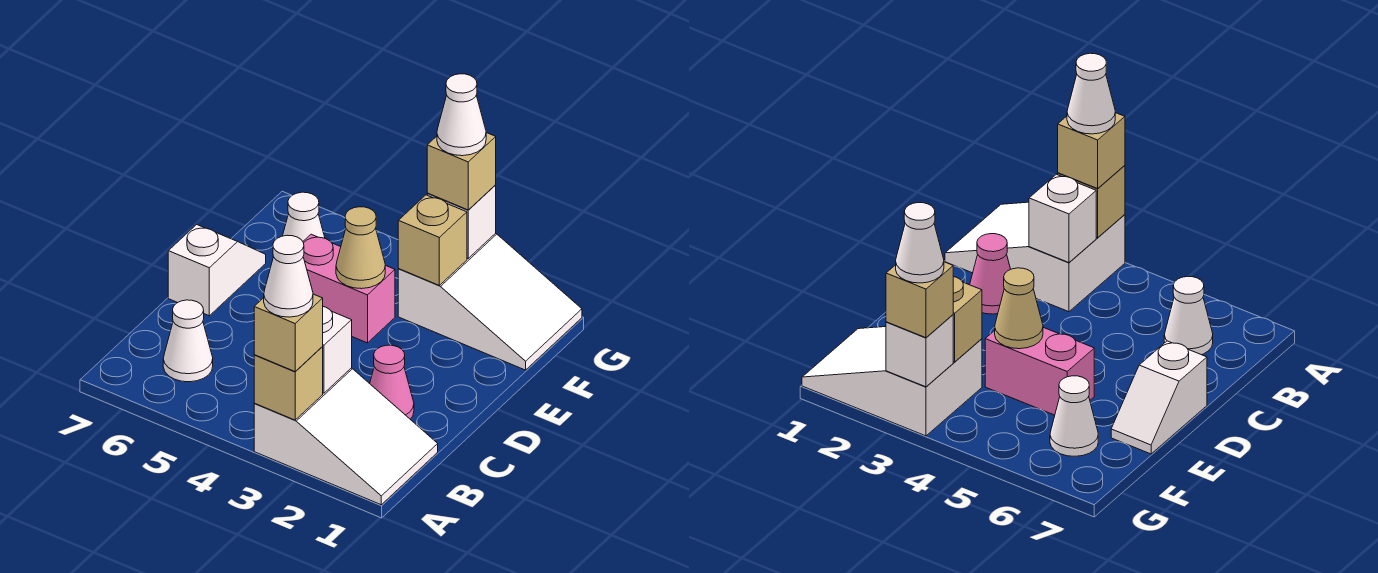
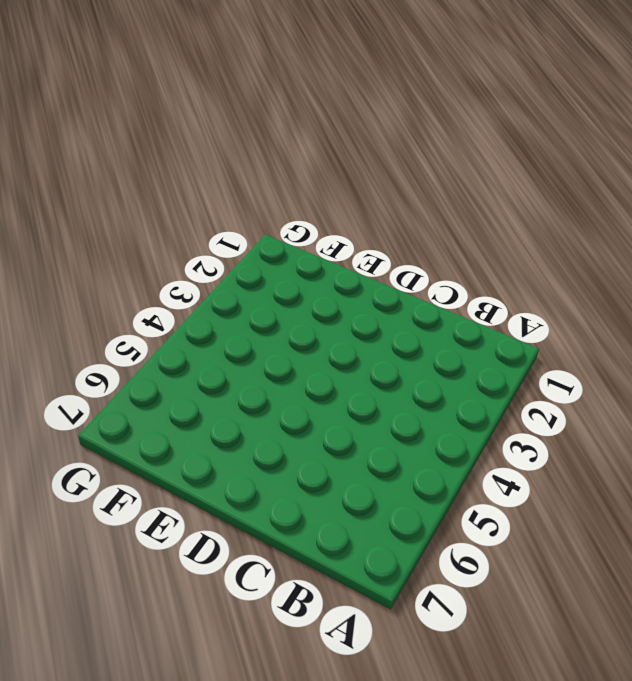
none -> white 2x3 slope [254,368,438,505]
none -> white 1x1 cone [163,300,213,382]
none -> pink 1x1 cone [370,345,414,419]

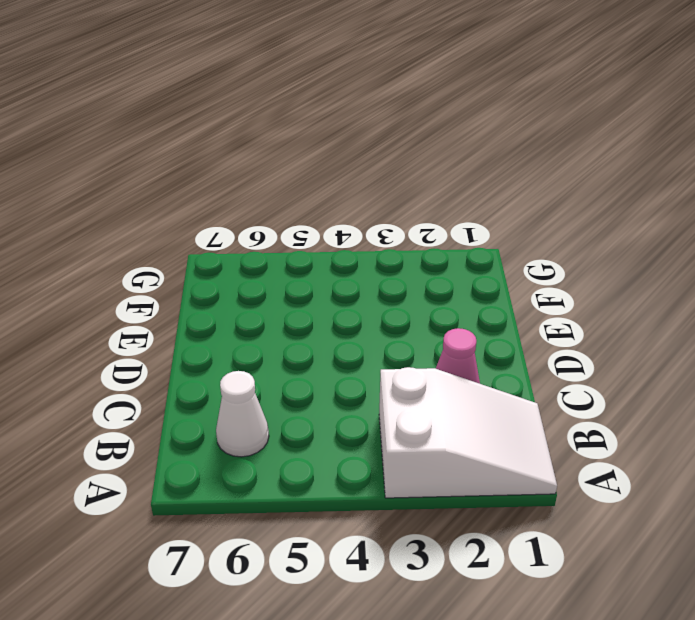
none -> white 1x2 slope [168,224,266,316]
none -> pink 1x2 brick [303,234,395,343]
none -> white 2x3 slope [398,233,582,370]

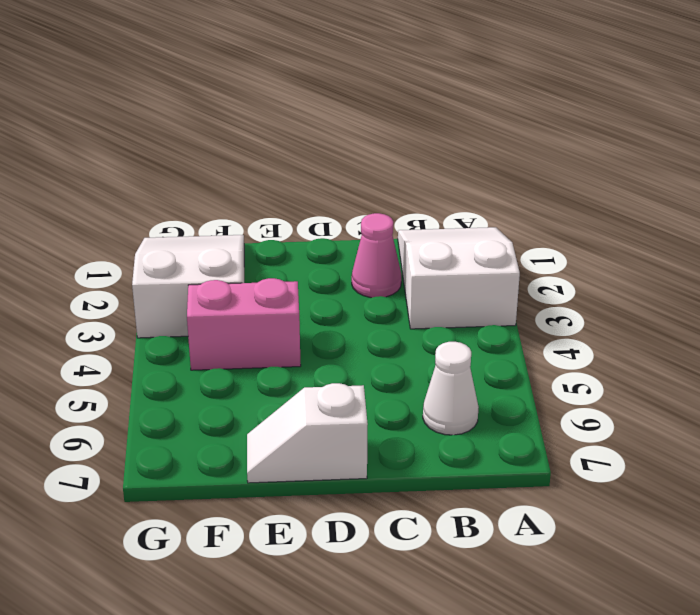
pink 1x2 brick [187,278,301,370] -> pink 1x2 brick turned to [303,234,395,343]
none -> white 1x1 cone [283,192,325,241]
none -> tan 1x1 brick [254,347,323,420]
none -> white 1x1 brick [322,307,352,393]

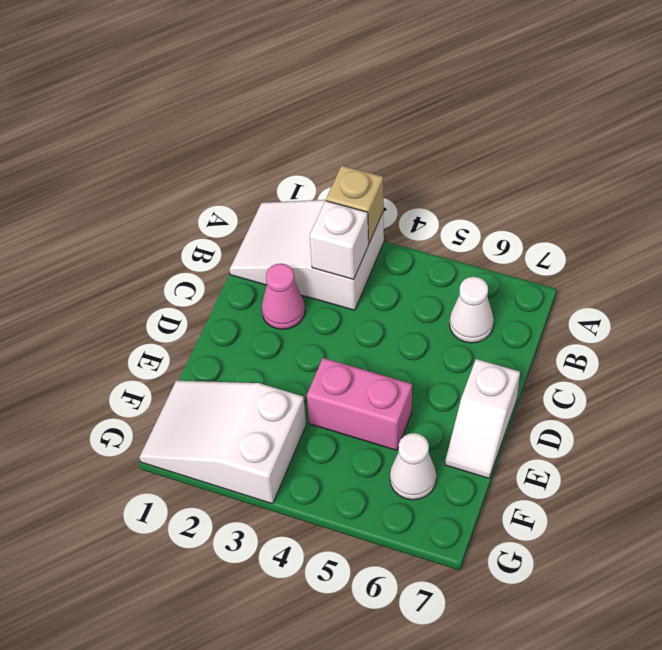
none -> tan 1x1 cone [336,207,385,289]
none -> tan 1x1 brick [398,195,467,285]
none -> white 1x1 brick [427,185,496,258]

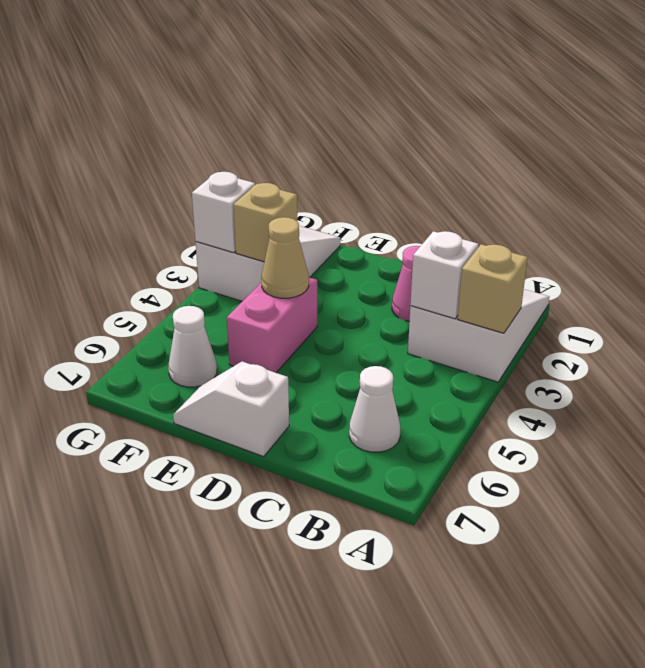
none -> tan 1x1 brick [254,294,323,371]
none -> tan 1x1 brick [427,133,496,210]
none -> white 1x1 cone [264,235,313,317]

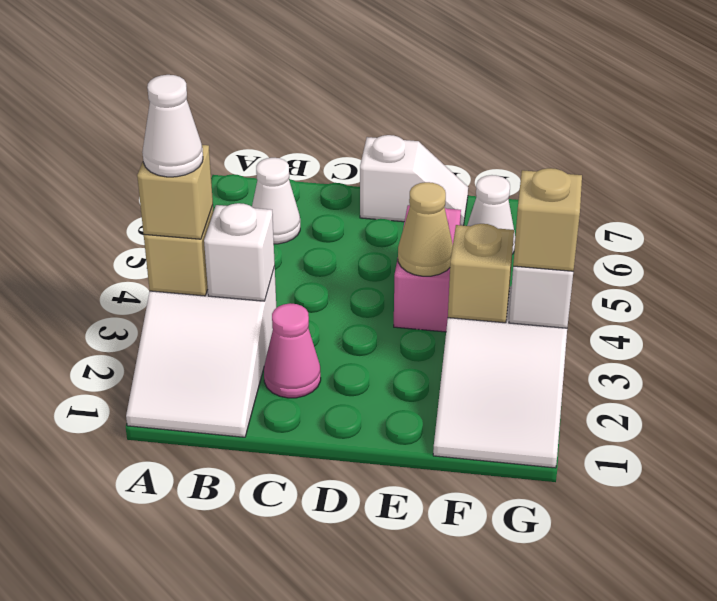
none -> white 1x1 cone [437,74,486,156]

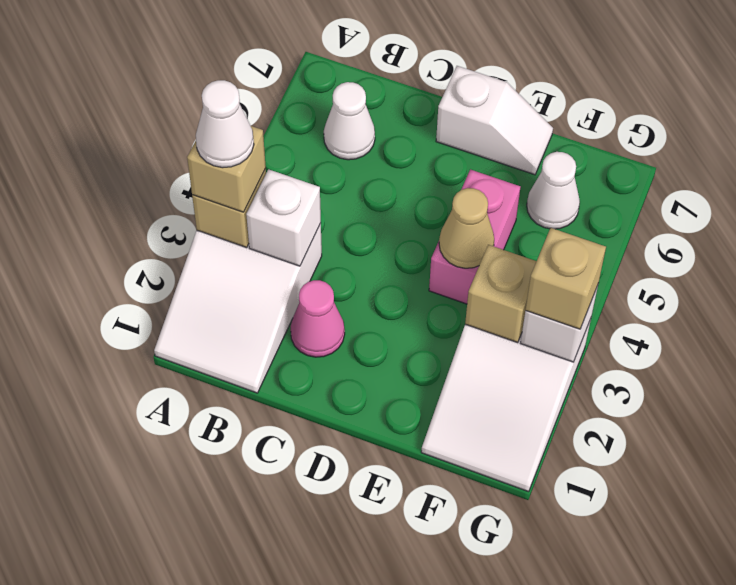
none -> white 1x1 cone [437,74,486,156]

